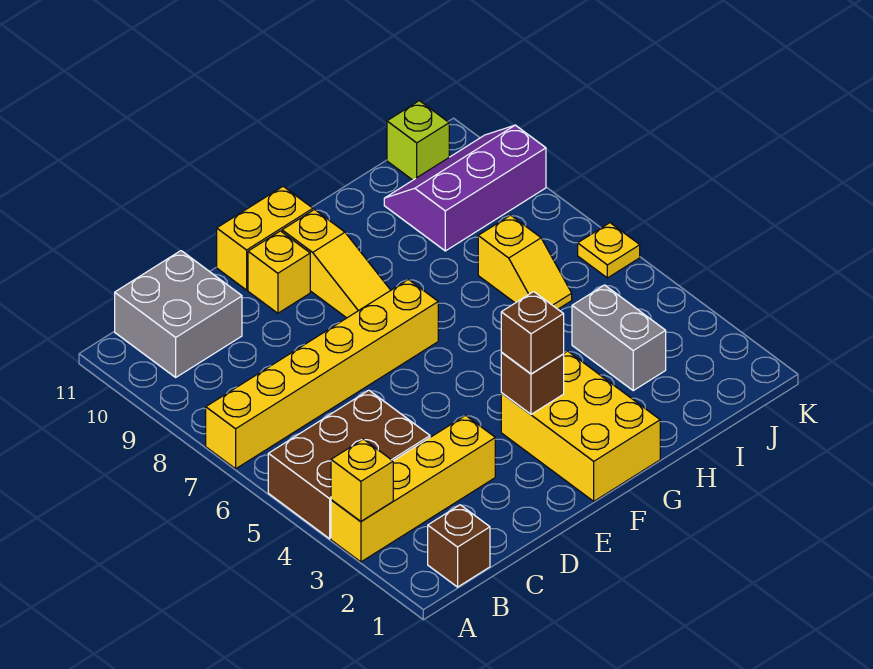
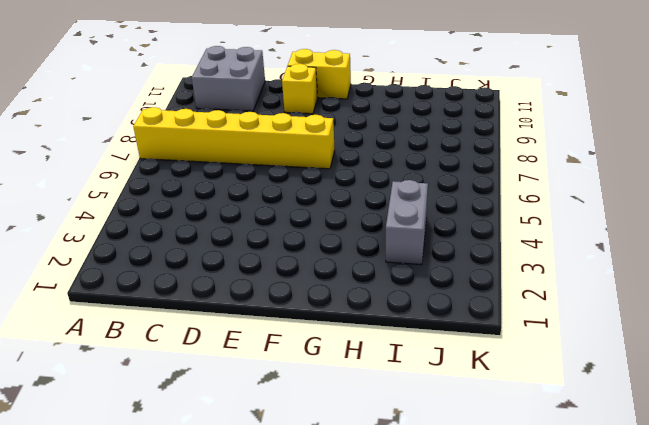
none -> yellow 1x4 brick [331,415,495,562]
none -> brown 2x3 brick [268,390,430,539]
none -> brown 1x1 brick [428,505,490,587]

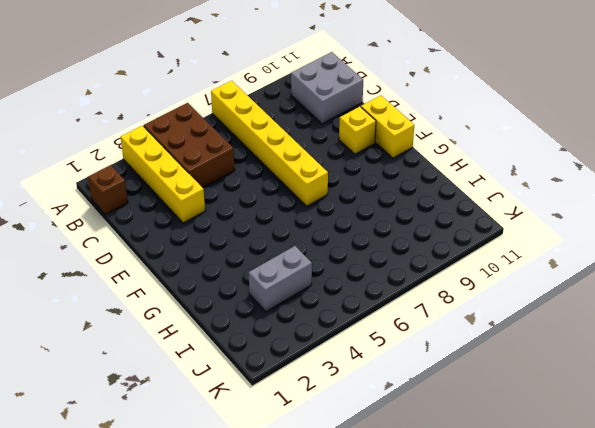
none -> yellow 2x3 brick [501,351,660,501]
none -> yellow 1x3 slope [282,210,391,318]
none -> yellow 1x2 slope [478,215,572,309]

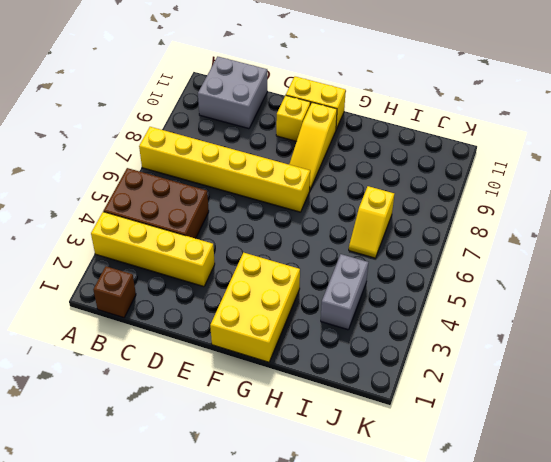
none -> purple 2x3 slope [384,125,546,251]
none -> lime 1x1 brick [387,101,449,180]
none -> yellow 1x1 plate [578,223,640,278]

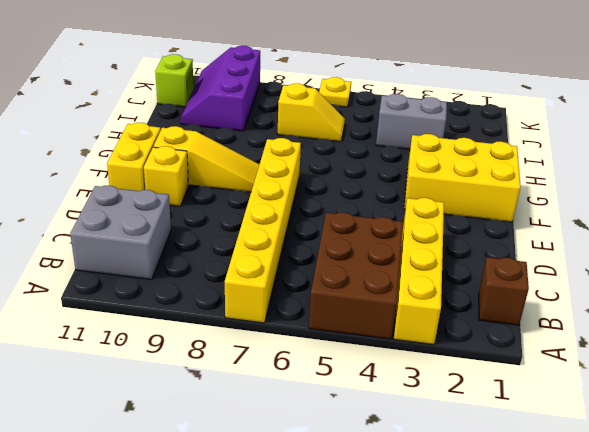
none -> yellow 1x1 brick [331,439,393,521]
none -> brown 1x1 brick [501,353,564,414]
none -> brown 1x1 brick [501,292,564,374]

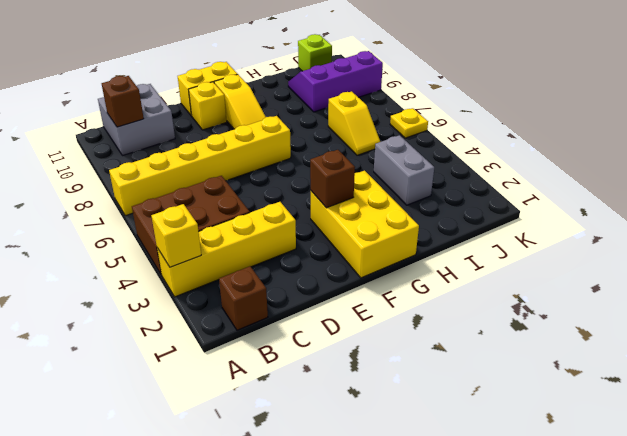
brown 1x1 brick [102,76,144,127] -> brown 1x1 brick moved to [501,292,564,374]

